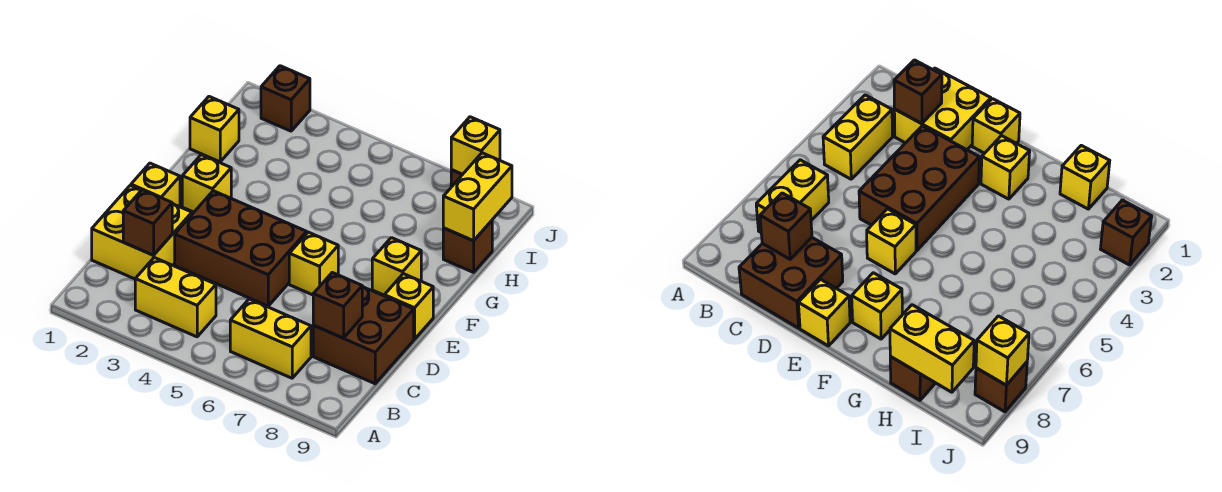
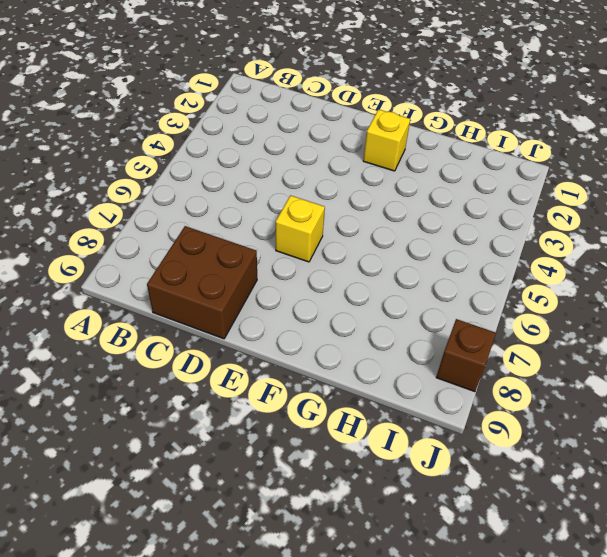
none -> yellow 1x2 brick [135,258,216,337]
none -> yellow 1x2 brick [230,299,311,378]
none -> yellow 2x2 brick [92,185,192,279]

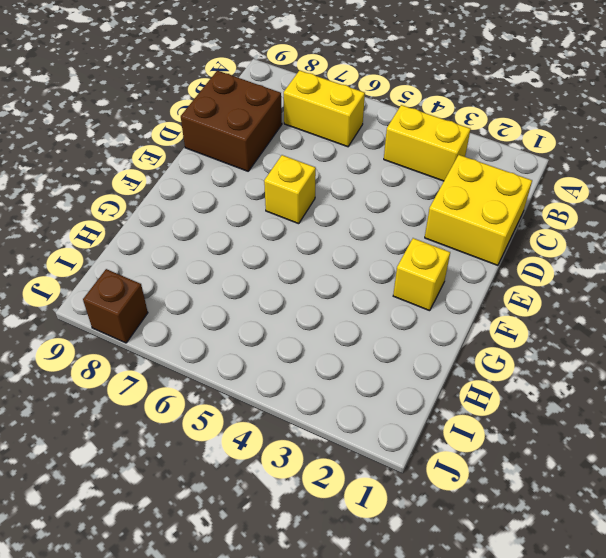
none -> brown 2x3 brick [175,191,307,306]
none -> yellow 1x1 brick [131,163,180,207]
none -> yellow 1x1 brick [384,274,433,339]

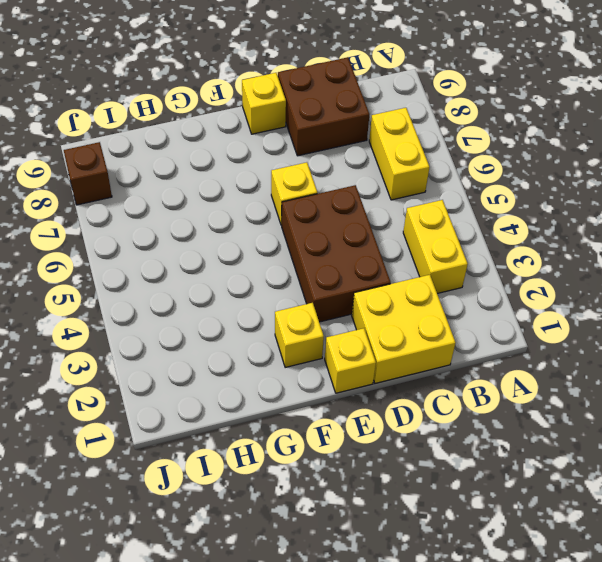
none -> yellow 1x1 brick [372,238,421,295]
none -> yellow 1x1 brick [190,97,239,162]
none -> brown 1x1 brick [443,221,492,272]

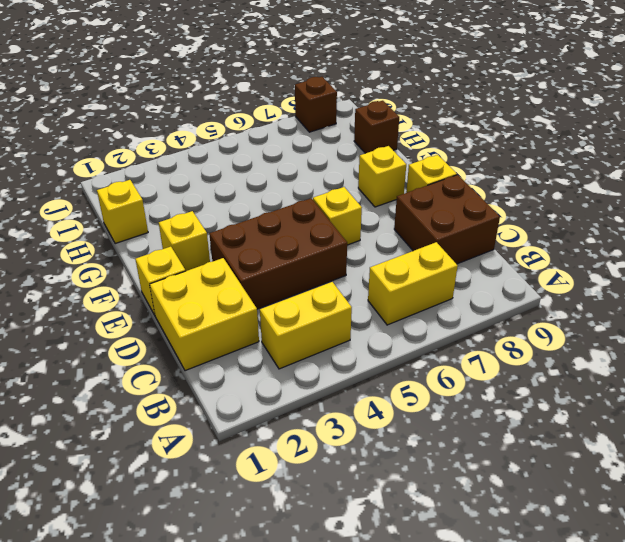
none -> brown 1x1 brick [261,66,310,131]
none -> brown 1x1 brick [123,190,172,255]
none -> brown 1x1 brick [313,273,362,338]

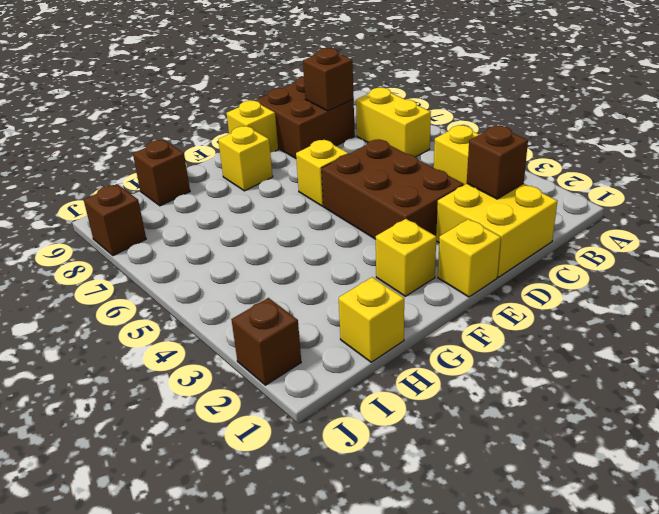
none -> yellow 1x2 brick [443,153,512,241]
none -> yellow 1x1 brick [451,117,500,174]

